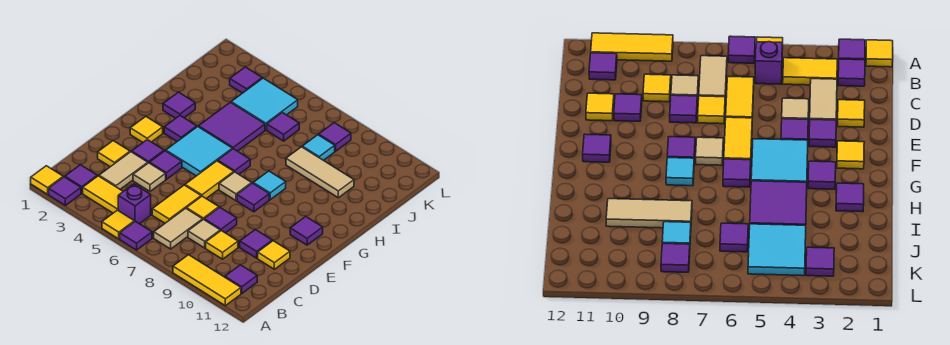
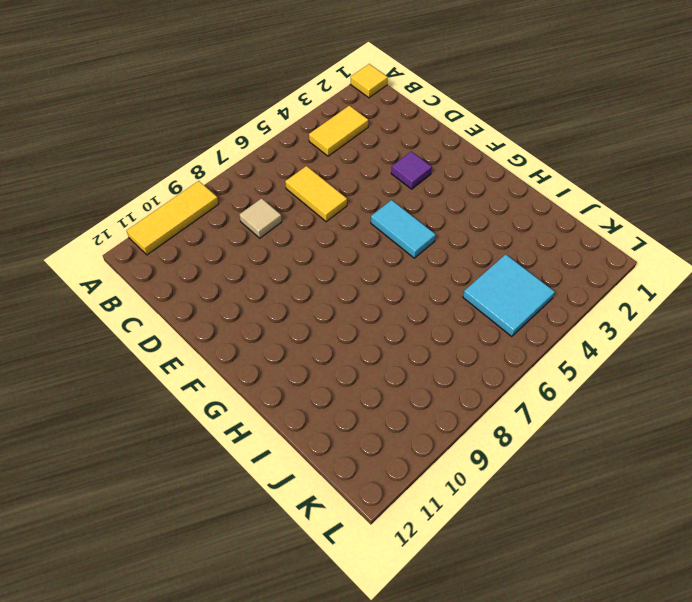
cyan 1x2 tile [371,200,436,258] -> cyan 2x2 tile [166,127,232,176]
none -> purple 1x1 tile [49,177,81,205]
none -> yellow 1x1 tile [102,210,134,239]
none -> purple 1x1 tile [120,221,152,250]
none -> purple 1x1 tile [65,165,97,193]

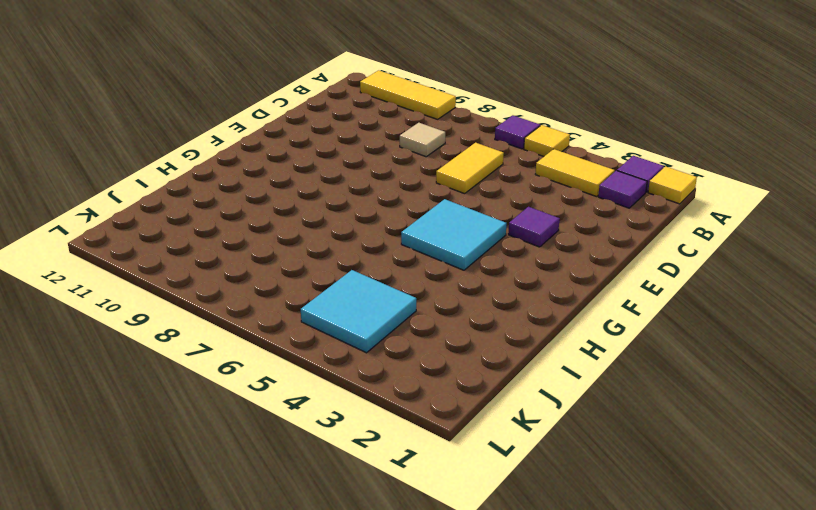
none -> purple 1x1 brick [118,184,151,224]
none -> tan 1x2 tile [154,208,203,249]
none -> purple 1x1 tile [225,265,257,293]
none -> tan 1x2 tile [99,152,148,189]

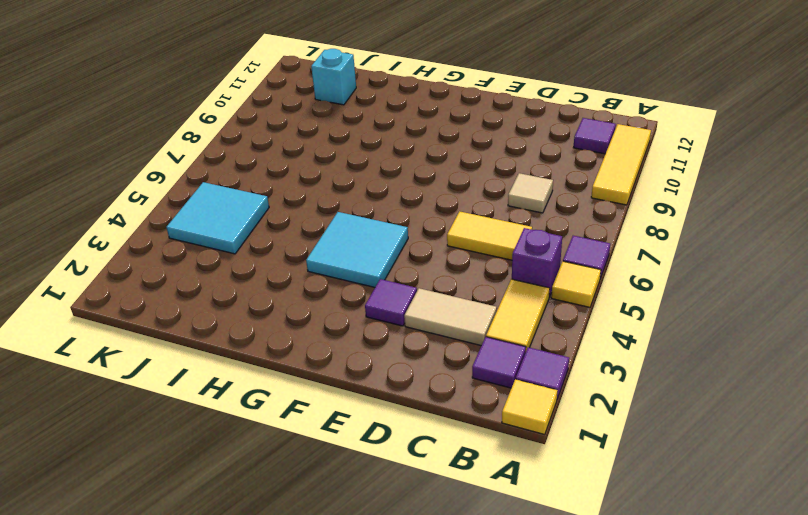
cyan 1x1 brick [311,49,356,105] -> none
none -> tan 1x2 tile [154,208,203,249]
none -> yellow 1x1 tile [206,231,238,259]
none -> yellow 1x1 tile [98,141,130,167]
none -> tan 1x1 tile [133,163,166,191]

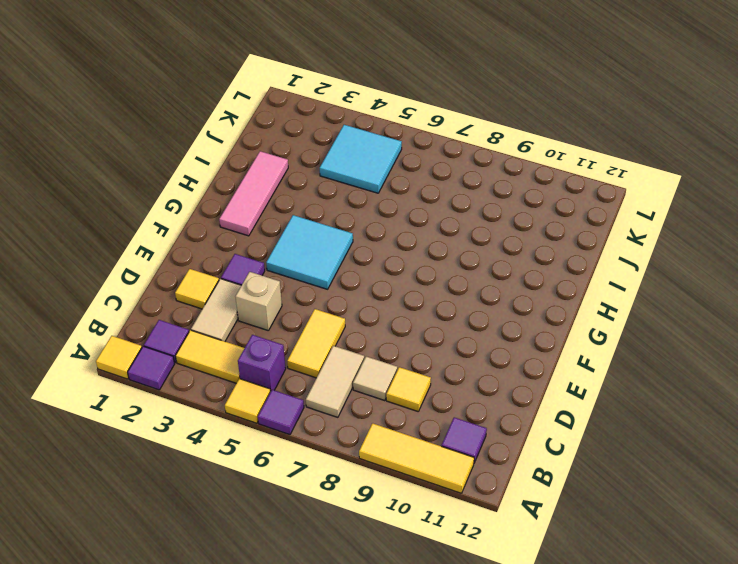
tan 1x1 brick [235,272,282,331] -> tan 1x1 tile [133,163,166,191]
pink 1x3 tile [219,151,288,236] -> purple 1x1 tile [163,92,195,118]
none -> yellow 1x1 tile [186,196,219,219]
none -> purple 1x1 tile [204,207,237,233]
none -> purple 1x1 tile [240,230,272,258]
none -> yellow 1x1 tile [258,241,290,269]

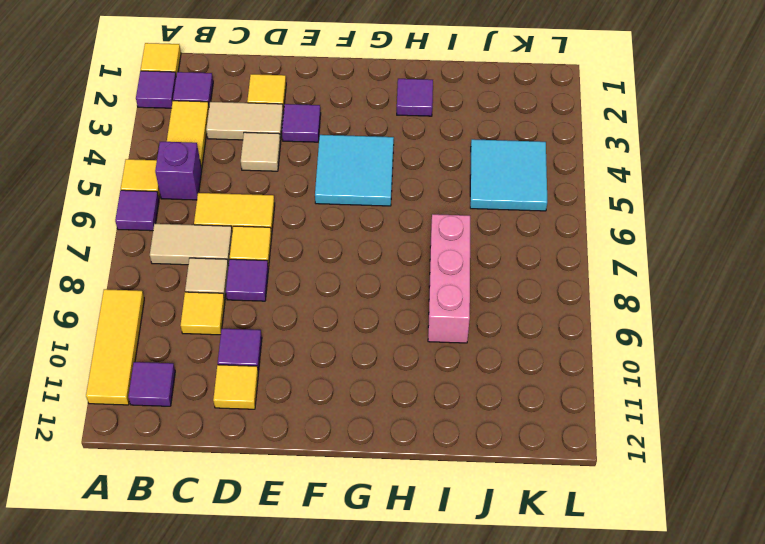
pink 1x3 brick [428,214,470,343] -> tan 1x3 tile [286,147,354,198]
none -> purple 1x1 tile [149,151,182,179]
none -> yellow 1x2 tile [185,161,234,198]
none -> yellow 1x1 tile [130,117,163,142]
none -> tan 1x1 tile [219,172,252,201]

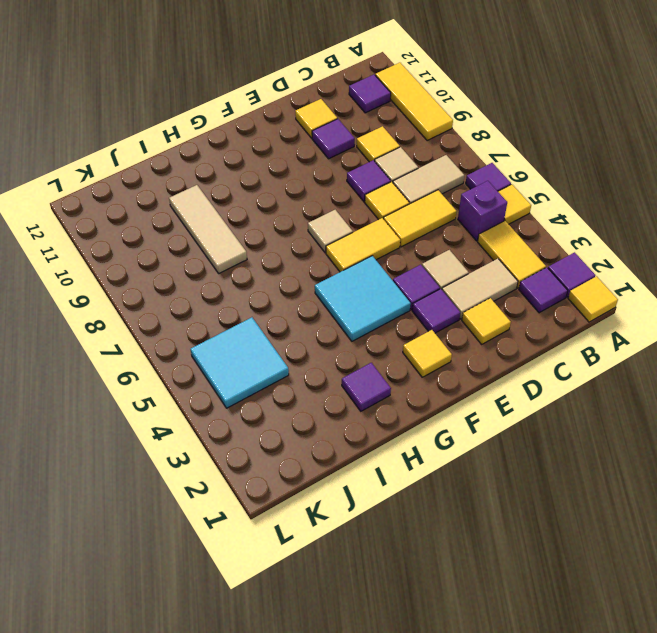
none -> purple 1x1 tile [237,183,269,212]
none -> purple 1x1 tile [290,217,323,245]
none -> purple 1x1 tile [164,116,197,141]
none -> purple 1x1 tile [218,149,250,174]

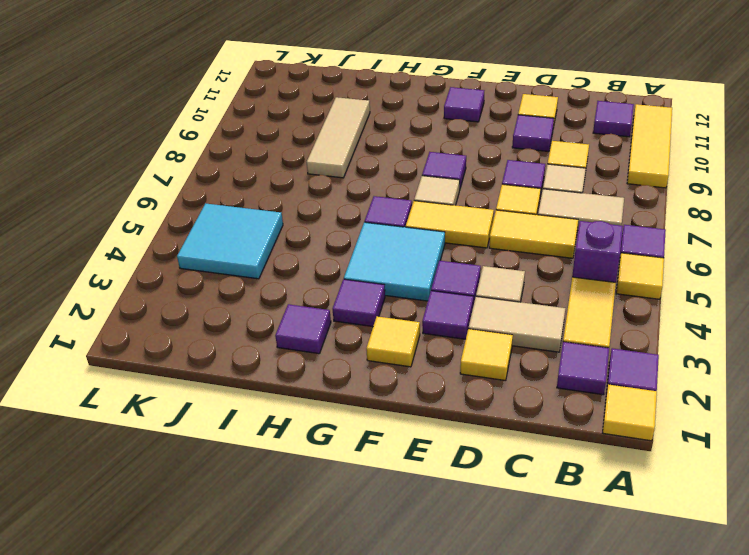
none -> cyan 1x1 tile [253,171,286,200]
none -> purple 2x2 tile [199,102,265,151]
none -> purple 1x1 tile [267,113,299,141]
none -> cyan 1x1 tile [302,135,335,160]

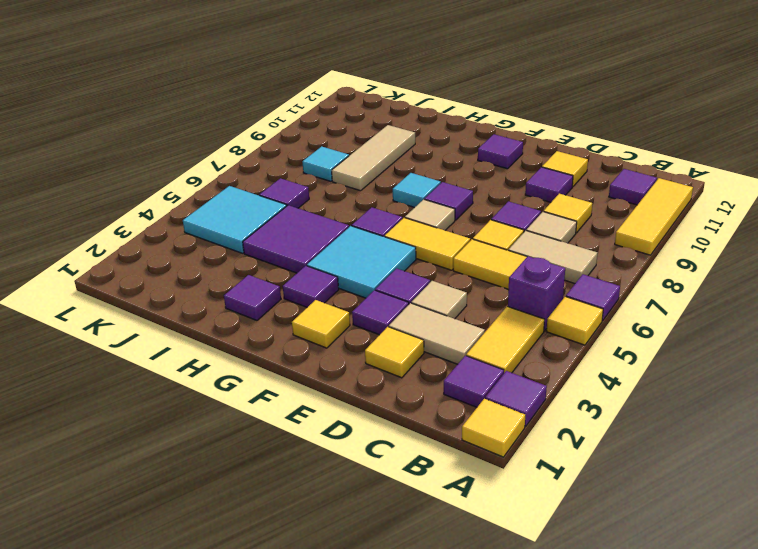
none -> purple 1x1 tile [230,67,262,93]
none -> purple 1x1 tile [319,123,351,151]

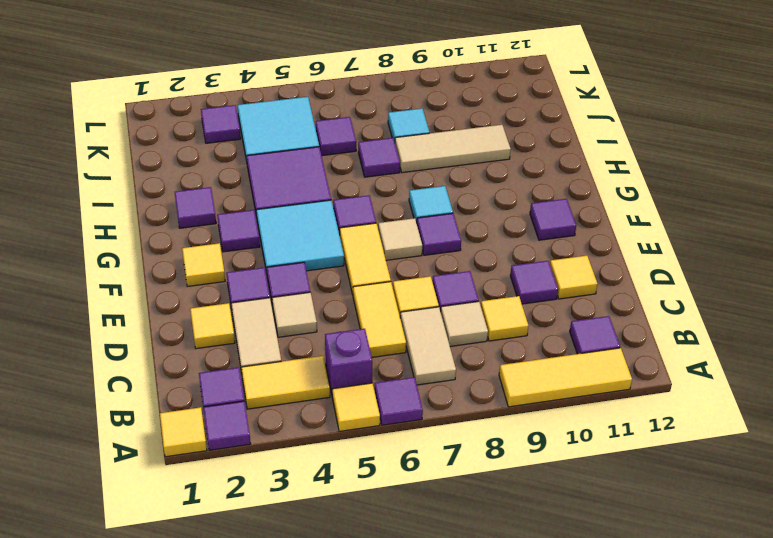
purple 1x1 tile [358,138,400,177] -> purple 1x1 tile moved to [319,123,351,151]

